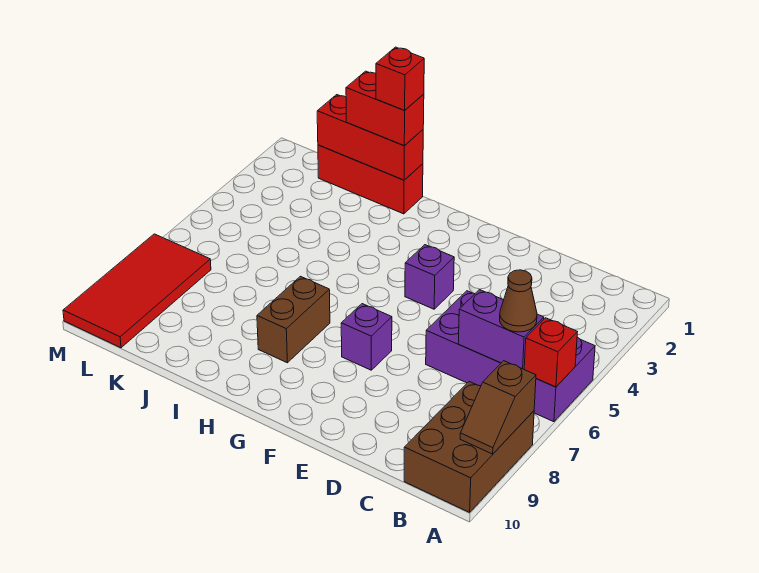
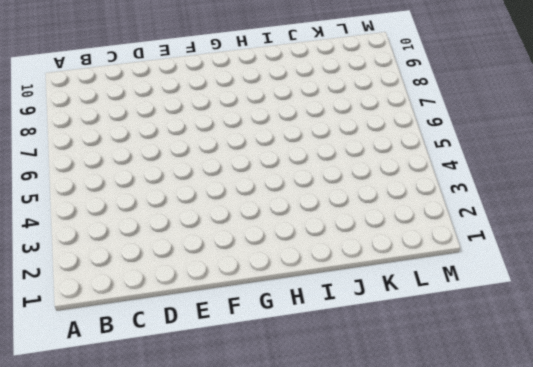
none -> purple 2x4 brick [426,291,595,422]
none -> brown 2x3 brick [404,382,534,512]
none -> purple 1x1 brick [405,245,454,309]

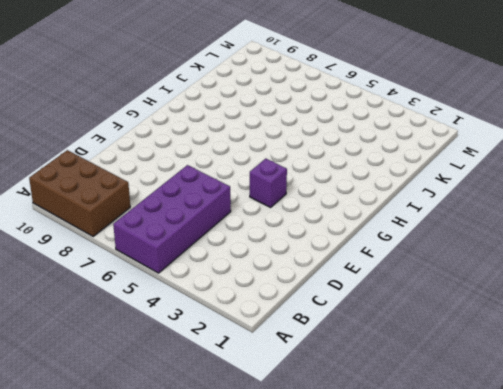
none -> purple 1x1 brick [341,304,392,370]
none -> brown 1x2 brick [257,276,330,363]
none -> red 1x3 brick [318,145,423,214]

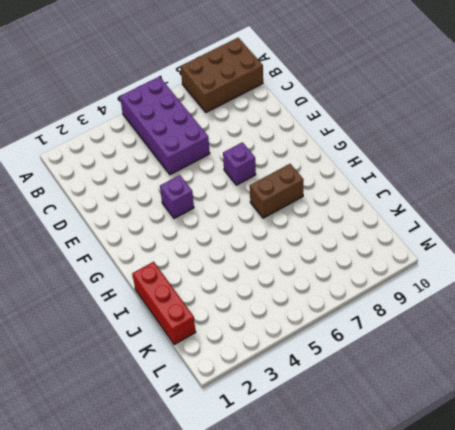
none -> red 2x4 tile [63,234,211,348]
none -> red 1x1 brick [524,318,577,387]
none -> brown 1x2 slope [460,361,536,454]

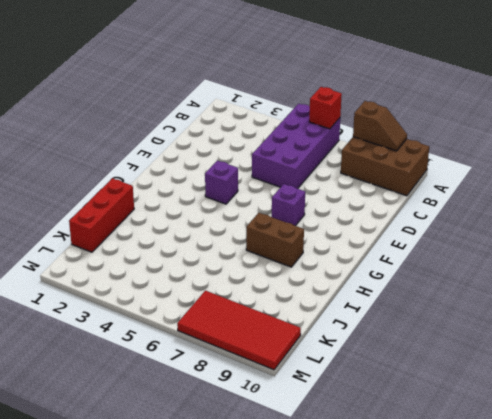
none -> purple 1x2 brick [458,290,544,369]
none -> red 1x3 brick [317,95,423,180]
none -> brown 1x1 cone [500,270,537,332]

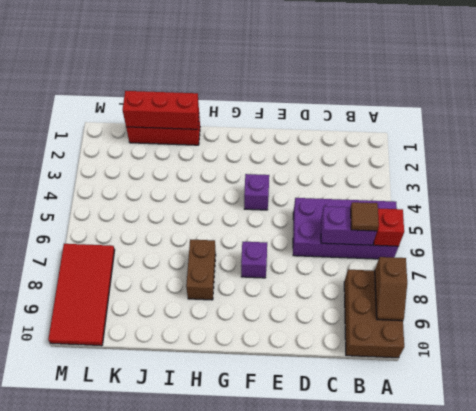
brown 1x1 tile [351,202,379,231] -> brown 1x1 cone [500,270,537,332]
none -> red 1x2 brick [346,71,424,146]
none -> red 1x1 brick [376,47,424,110]

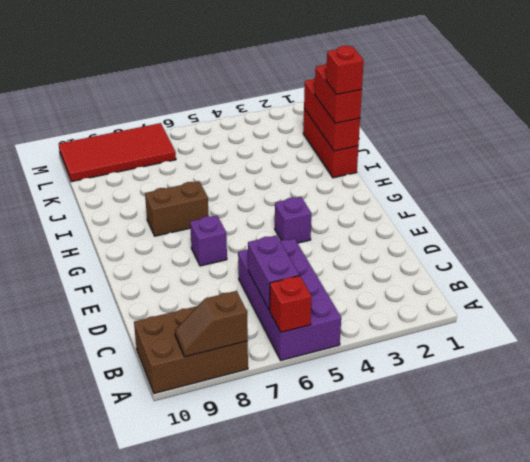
none -> brown 1x1 cone [500,270,537,332]

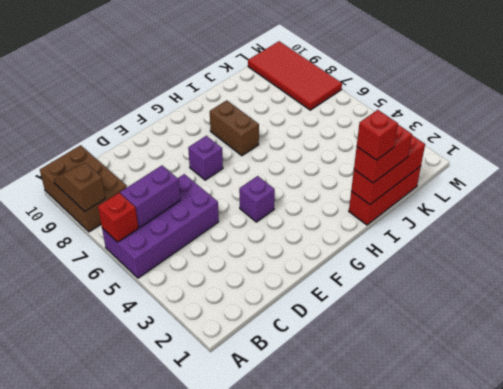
none -> brown 1x1 cone [500,270,537,332]

